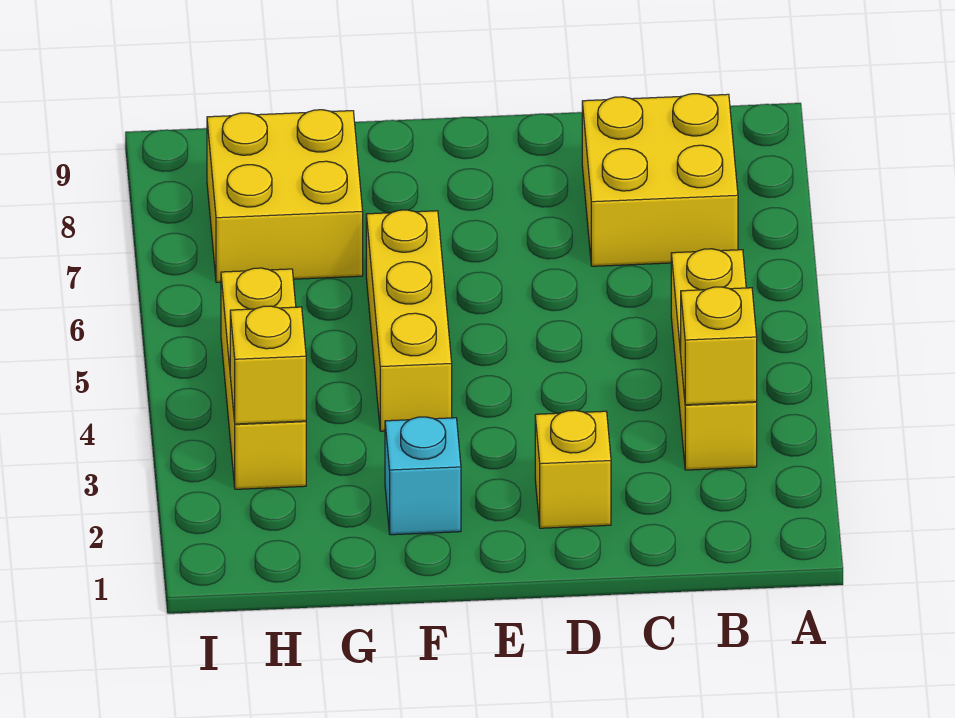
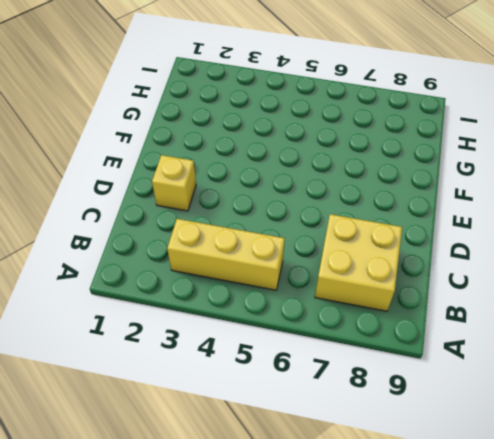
none -> cyan 1x1 brick [385,417,461,535]
none -> yellow 1x3 brick [366,210,452,431]

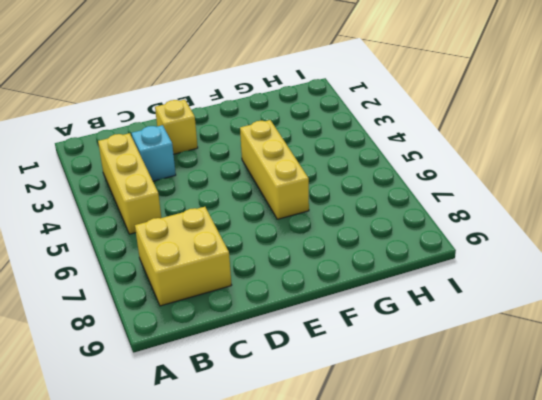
cyan 1x1 brick [132,125,176,181] -> cyan 1x1 brick moved to [385,417,461,535]
none -> yellow 2x2 brick [207,110,363,283]
none -> yellow 1x3 brick [221,268,306,489]

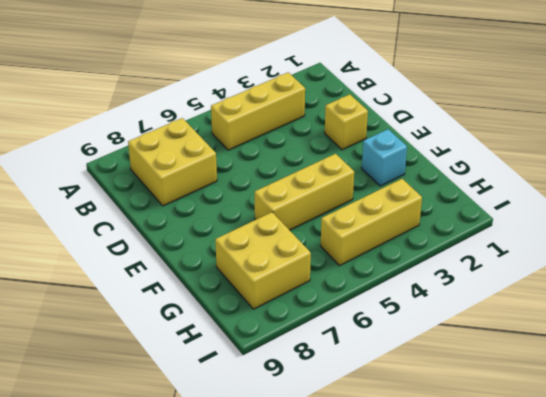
none -> yellow 1x1 brick [681,287,757,405]
none -> yellow 1x1 brick [230,306,306,424]

